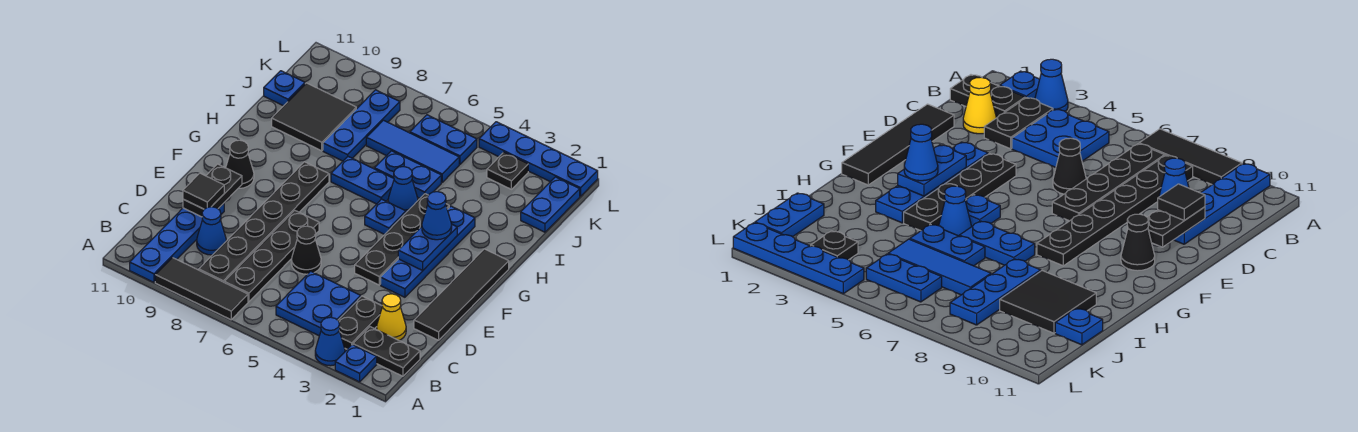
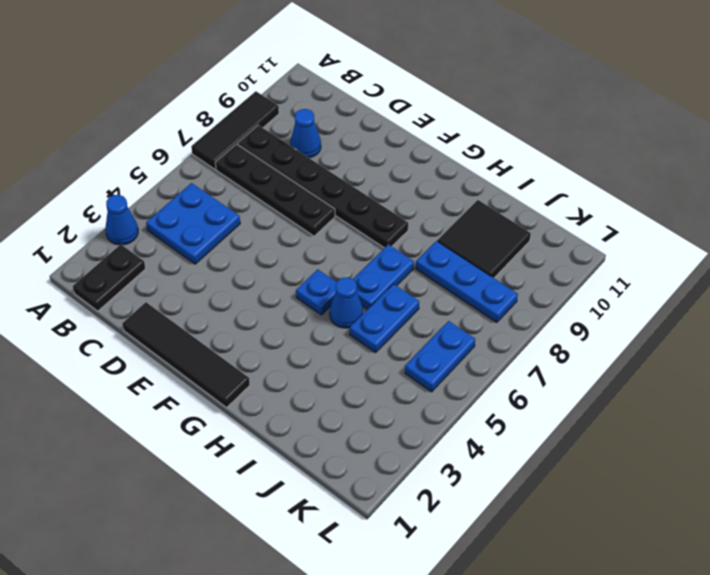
none -> blue 1x1 plate [335,345,377,382]
none -> blue 1x4 plate [130,203,224,282]
none -> black 1x2 plate [338,296,382,349]
none -> yellow 1x1 cone [377,294,406,340]

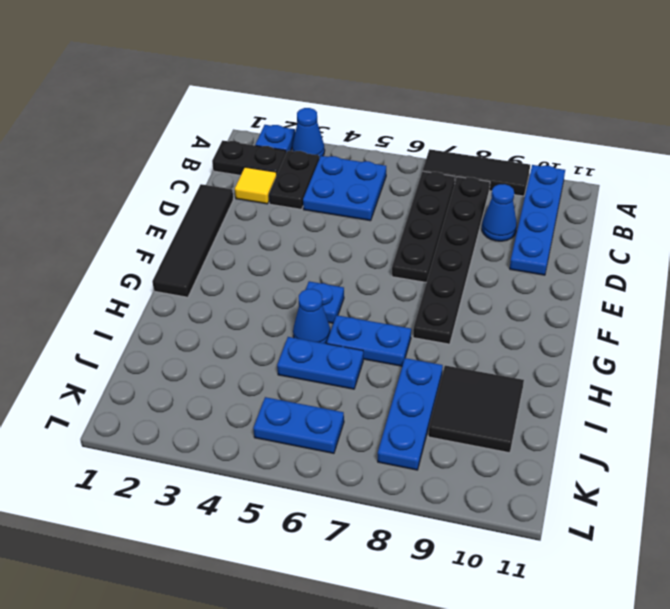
yellow 1x1 tile [235,167,277,204] -> yellow 1x1 cone [377,294,406,340]
none -> black 1x1 cone [291,226,321,274]
none -> blue 1x4 plate [381,206,475,297]
none -> black 1x4 plate [355,194,449,285]
none -> black 1x1 cone [226,140,254,188]

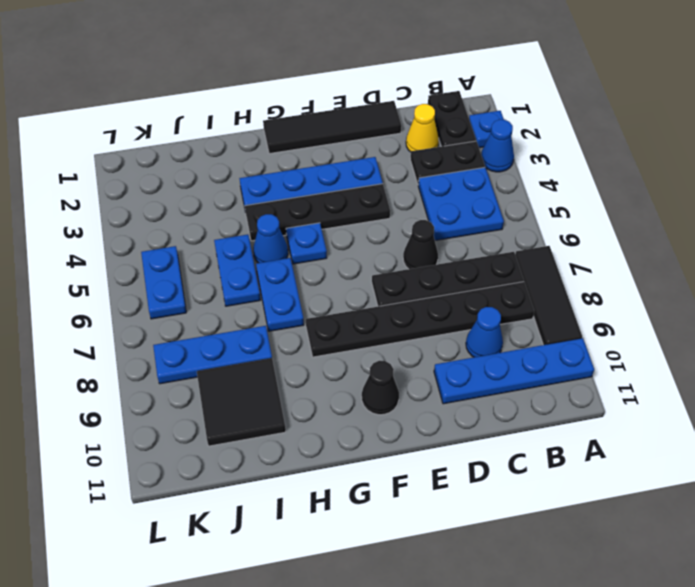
none -> blue 1x2 plate [521,177,580,232]
none -> blue 1x3 tile [366,120,459,182]
none -> blue 1x1 plate [264,71,305,106]
none -> black 1x1 plate [487,152,528,189]

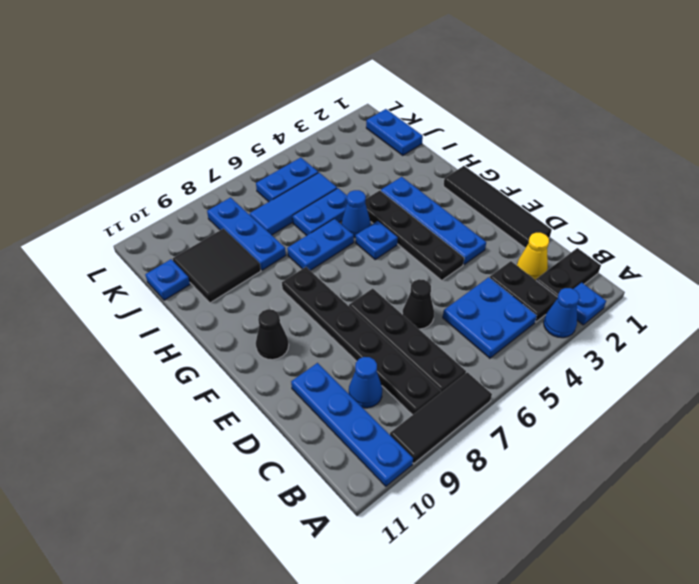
none -> black 1x1 plate [487,152,528,189]
none -> blue 1x4 plate [479,122,598,196]
none -> black 1x2 plate [183,164,242,217]
none -> blue 1x2 plate [398,225,457,270]

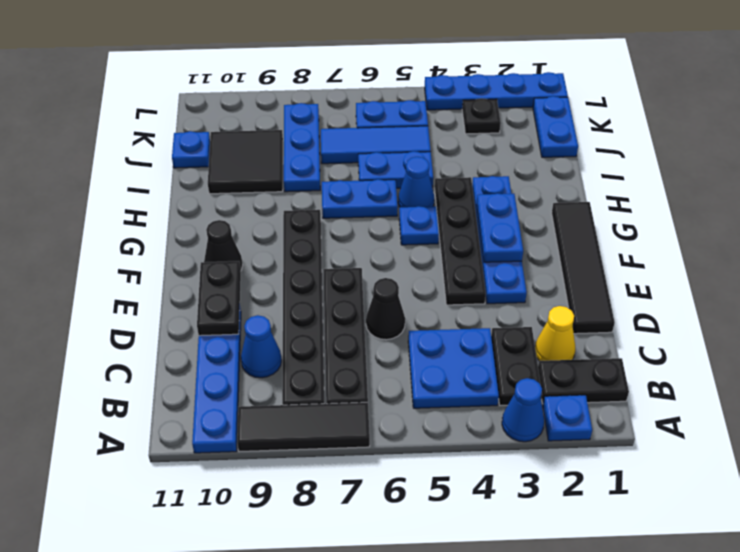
none -> black 1x1 tile [183,173,224,209]
none -> blue 1x1 cone [422,192,452,240]

